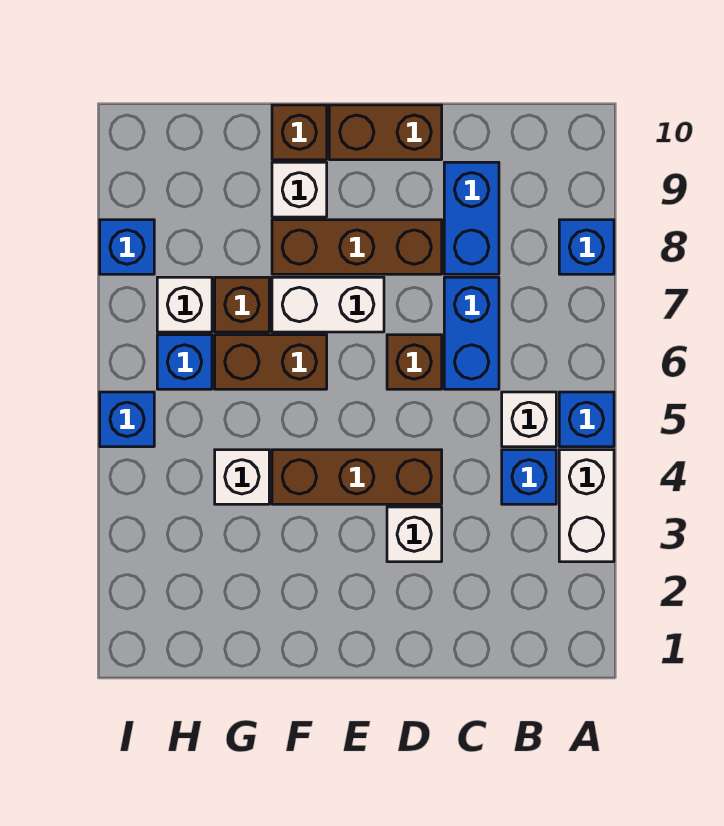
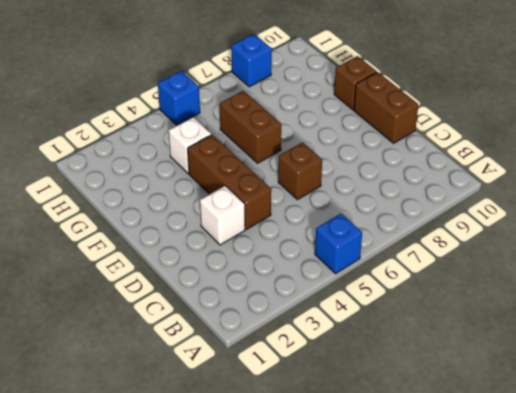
none -> white 1x2 brick [559,450,614,562]
none -> blue 1x1 brick [559,220,614,274]
none -> blue 1x1 brick [502,450,556,504]

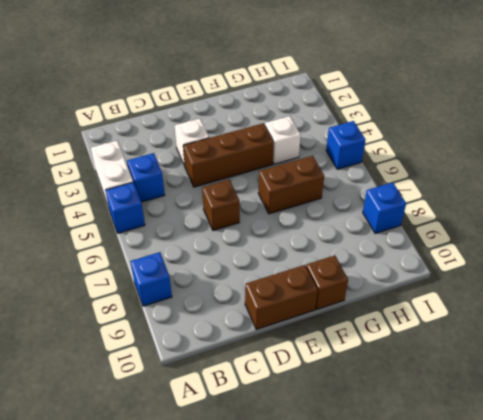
none -> white 1x1 brick [502,392,556,447]
none -> blue 1x2 brick [444,277,499,389]
none -> blue 1x2 brick [444,162,499,274]

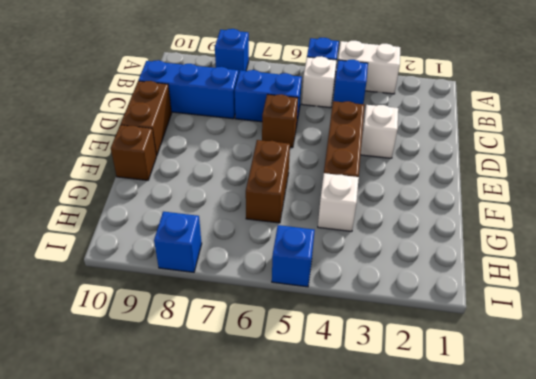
blue 1x3 brick [138,60,238,119] -> blue 1x2 brick [444,162,499,274]
none -> brown 1x3 brick [272,220,442,274]
none -> white 1x2 brick [272,277,384,332]
none -> white 1x1 brick [272,162,327,217]

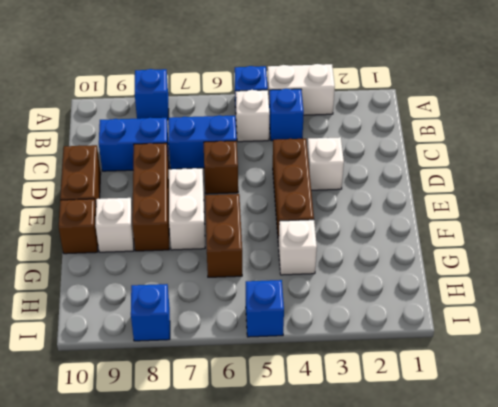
none -> brown 1x1 brick [215,277,269,332]
none -> blue 1x1 brick [157,335,212,389]
none -> white 1x1 brick [157,277,212,332]

